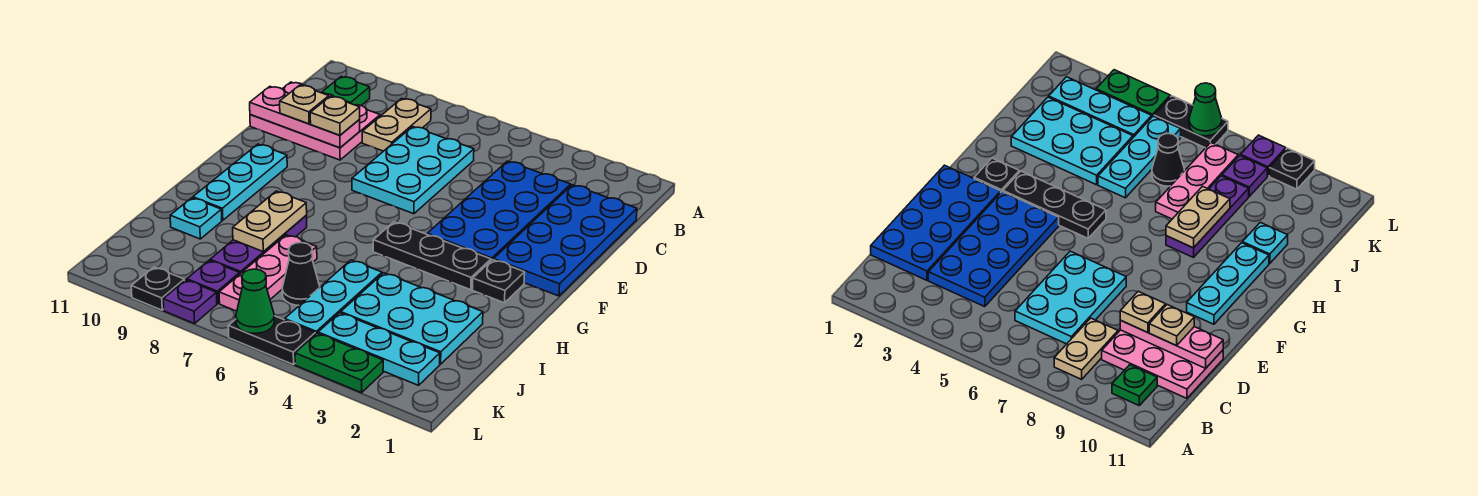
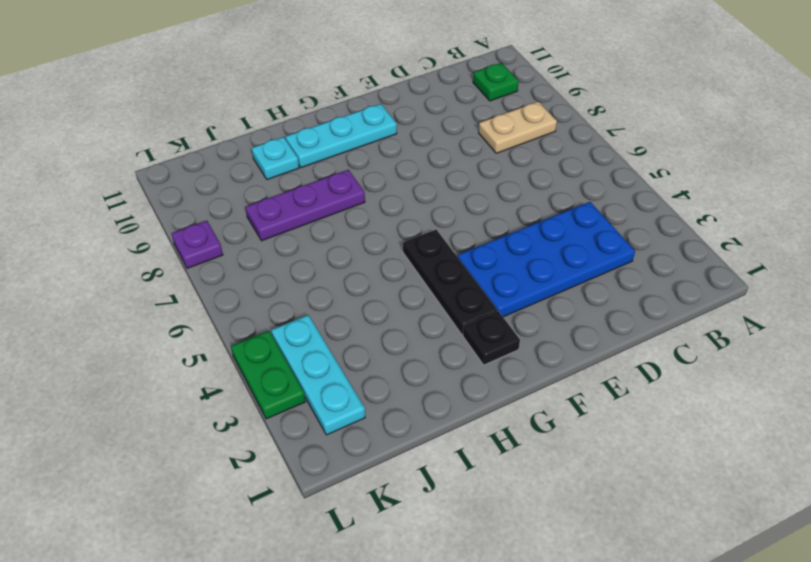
none -> blue 2x4 plate [494,185,637,296]
none -> cyan 2x3 plate [352,127,474,214]
none -> pink 2x3 plate [250,82,380,160]

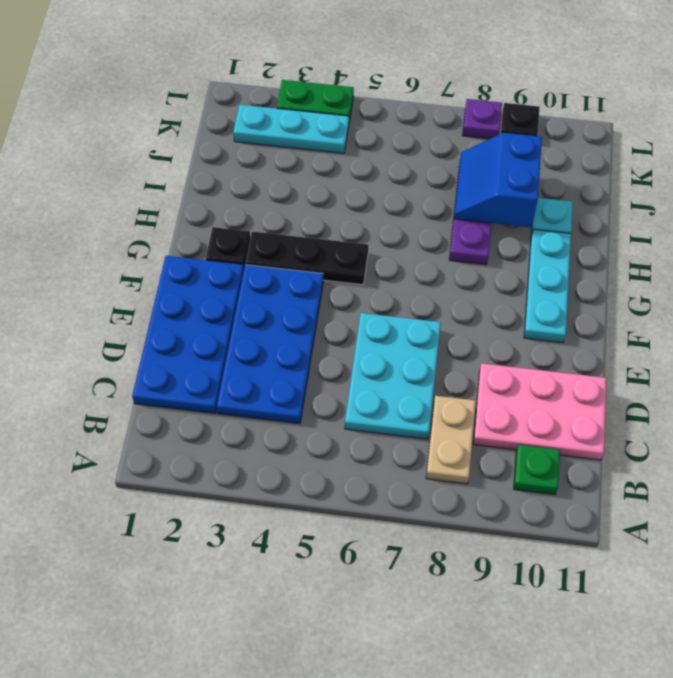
blue 2x2 slope [454,133,542,227] -> tan 1x2 plate [233,191,307,252]
none -> cyan 2x3 plate [341,273,483,364]
none -> cyan 1x3 plate [285,260,382,334]
none -> pink 1x3 plate [219,235,317,311]

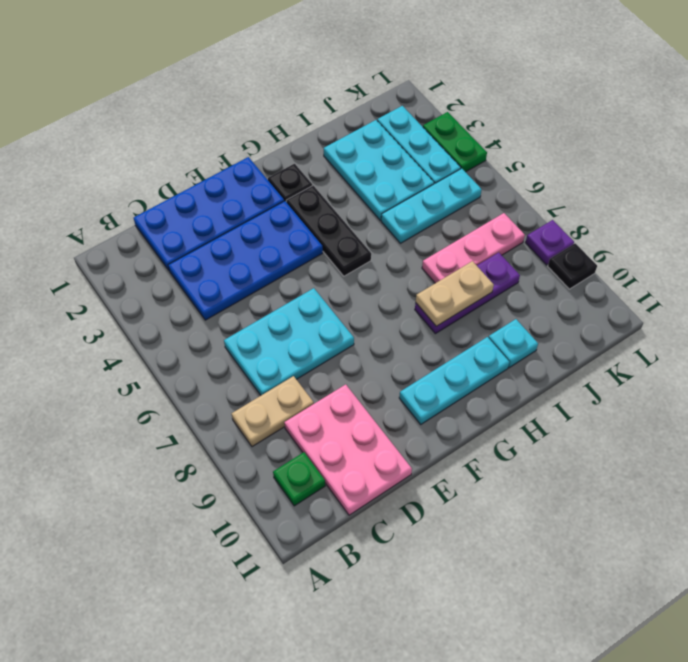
none -> black 1x1 cone [282,243,320,305]
none -> purple 1x1 plate [187,260,240,303]
none -> black 1x2 plate [228,316,315,365]

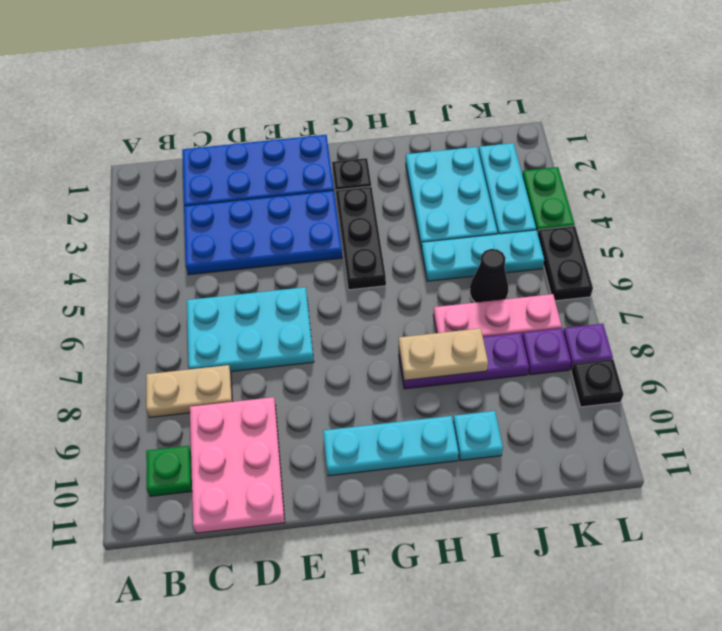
none -> pink 1x3 plate [250,87,360,148]
none -> green 1x1 cone [236,269,274,334]
none -> tan 1x1 plate [310,96,360,135]

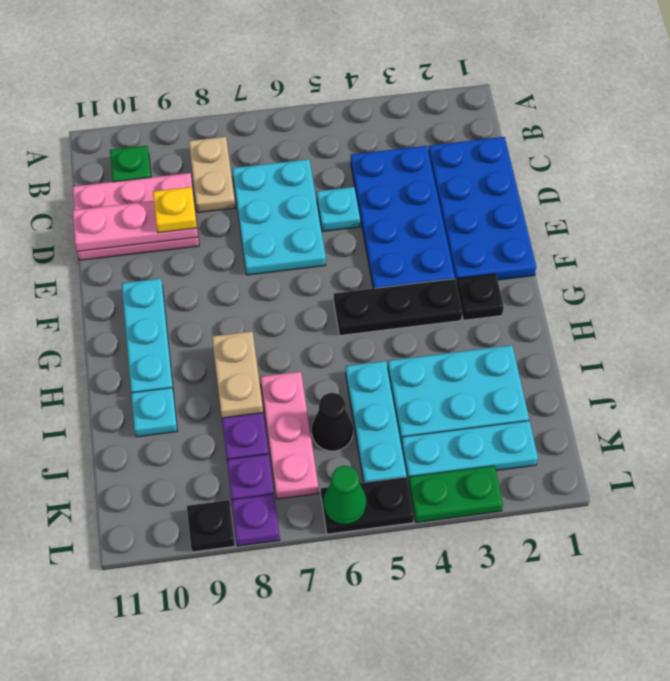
cyan 1x1 plate [317,187,360,232] -> none
yellow 1x1 plate [153,187,197,233] -> tan 1x1 plate [310,96,360,135]
none -> tan 1x1 plate [280,85,329,124]

